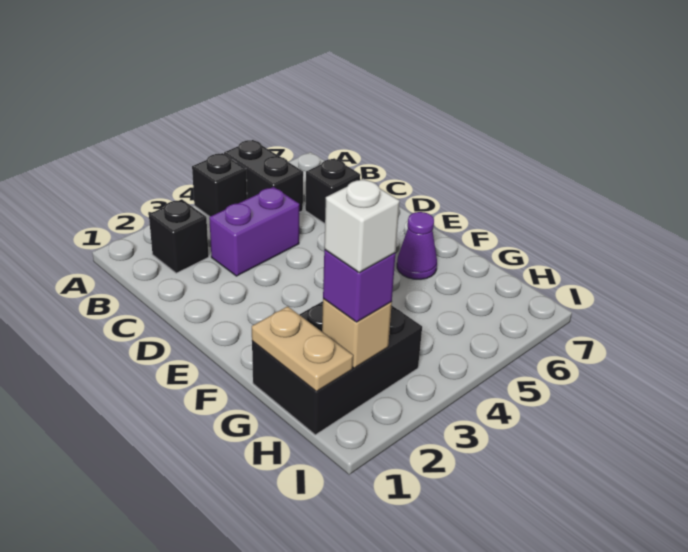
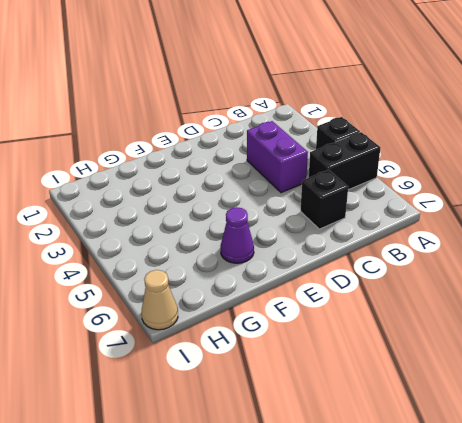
tan 1x1 cone [142,270,178,330] -> none
none -> black 1x1 brick [149,199,209,273]
none -> black 2x3 brick [252,301,422,435]

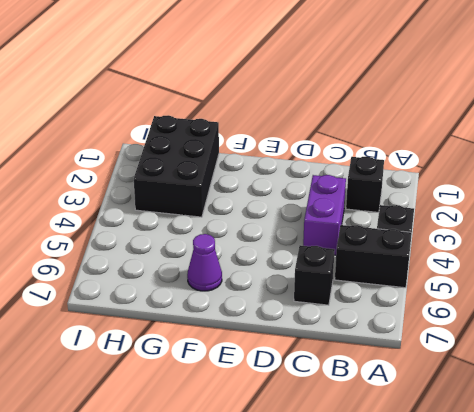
none -> tan 1x2 plate [252,306,353,392]
none -> tan 1x1 brick [322,299,392,368]

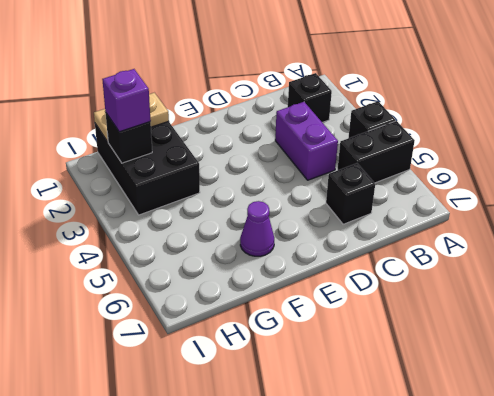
black 1x1 brick [106,113,152,163] -> tan 1x1 brick [322,299,392,368]
none -> white 1x1 brick [324,179,400,273]

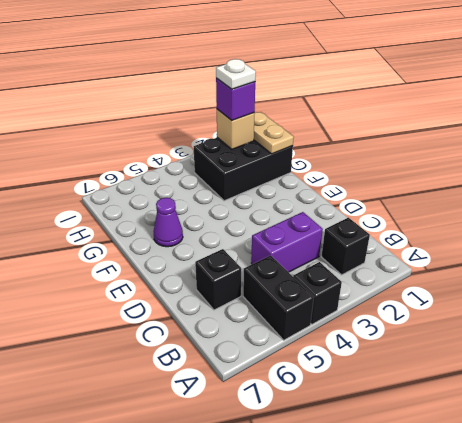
white 1x1 plate [216,59,256,89] -> white 1x1 brick [324,179,400,273]

